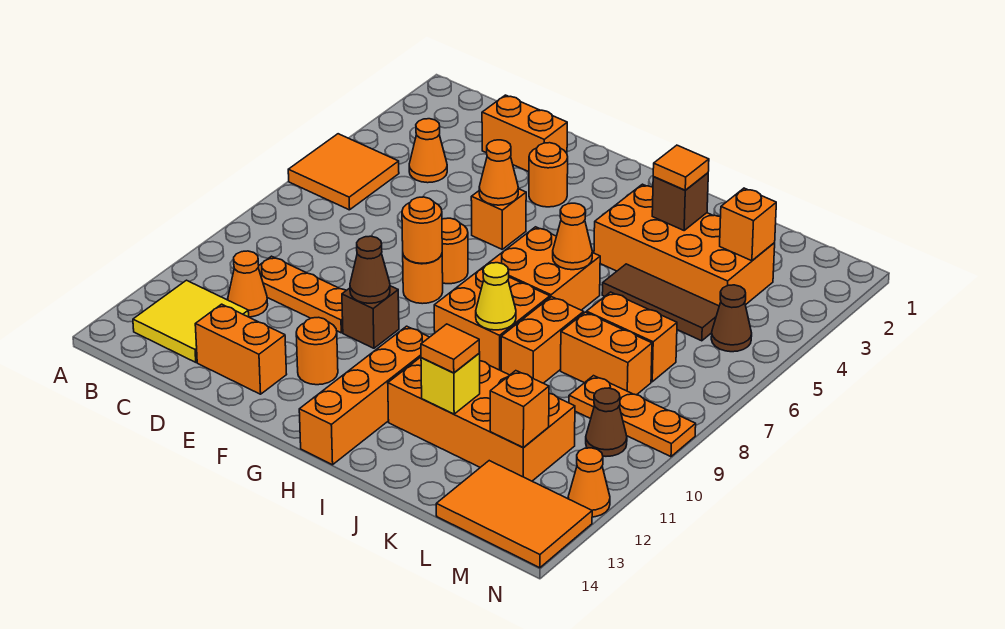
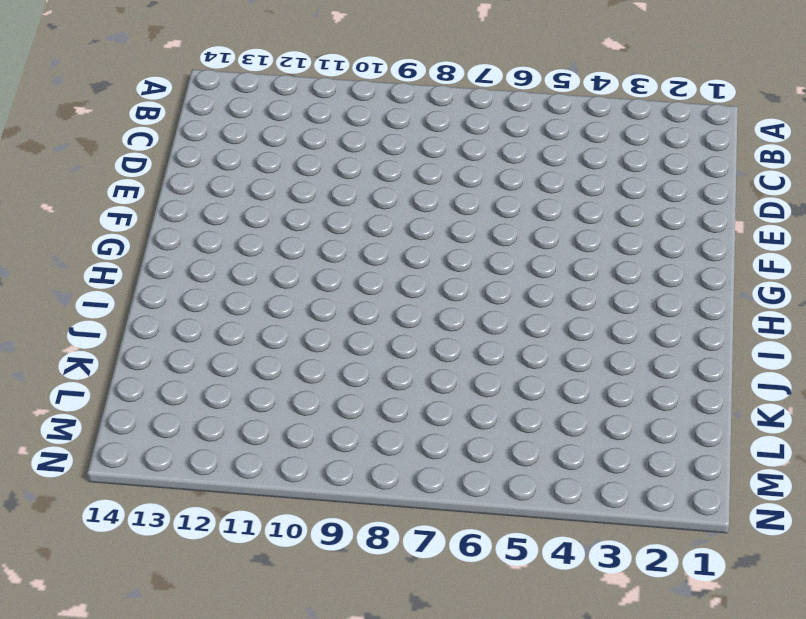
none -> orange 2x2 tile [288,134,399,210]
none -> yellow 2x2 tile [133,280,249,362]
none -> orange 1x1 cone [409,119,447,183]
none -> orange 1x3 plate [258,256,346,333]

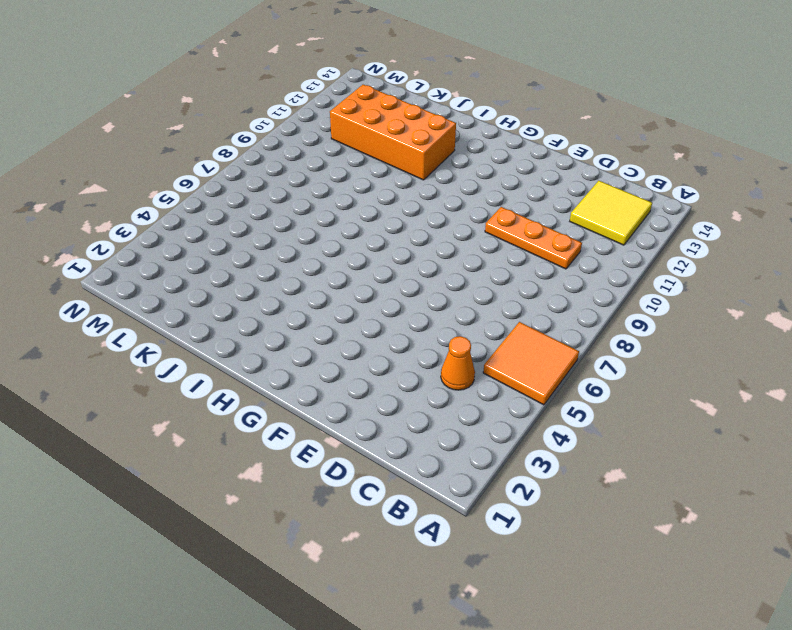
none -> orange 1x1 cone [228,251,268,317]
none -> orange 1x2 brick [482,95,567,172]
none -> orange 1x2 brick [195,304,287,394]
none -> orange 1x1 round brick [529,143,568,207]

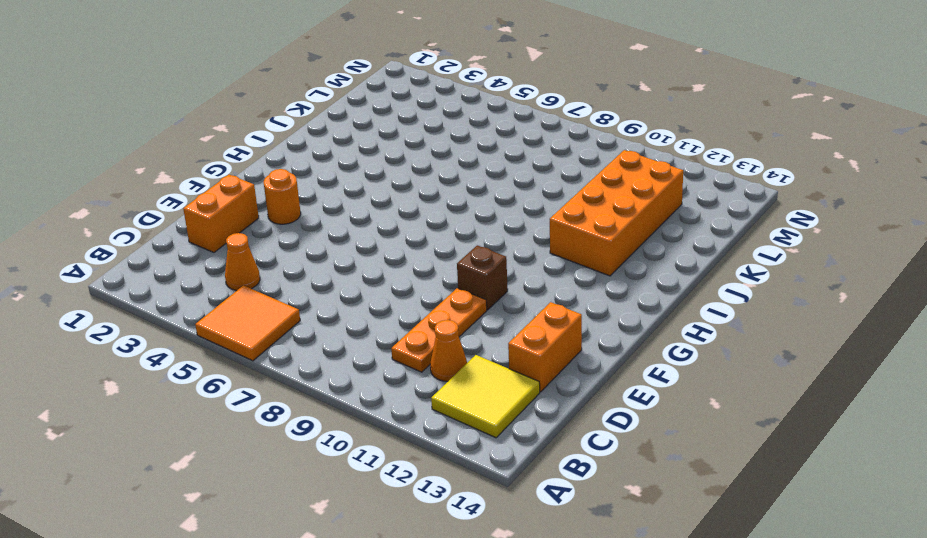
none -> orange 1x1 brick [471,189,526,249]
none -> orange 1x1 round brick [442,218,468,284]
none -> orange 1x1 round brick [403,255,443,304]
none -> orange 1x1 round brick [296,317,338,385]

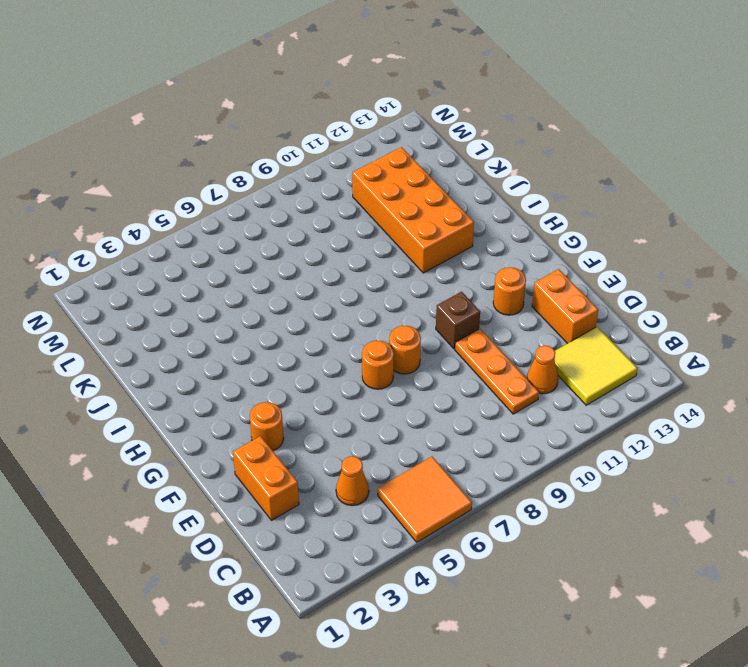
none -> orange 1x1 brick [471,189,526,249]
none -> orange 2x2 brick [487,227,600,310]
none -> orange 2x2 brick [434,266,550,371]
none -> orange 1x4 brick [299,326,429,465]

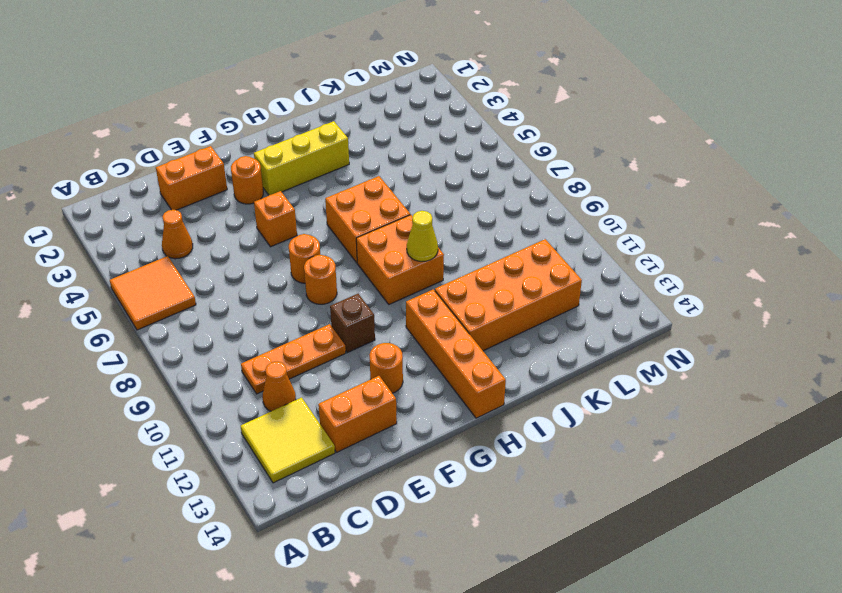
yellow 1x3 brick [254,121,349,195] -> orange 2x4 brick [594,184,775,306]
none -> brown 1x3 tile [602,264,719,341]
none -> orange 1x2 brick [501,297,584,383]
none -> orange 1x2 brick [586,292,677,382]
none -> orange 1x2 brick [561,312,652,395]

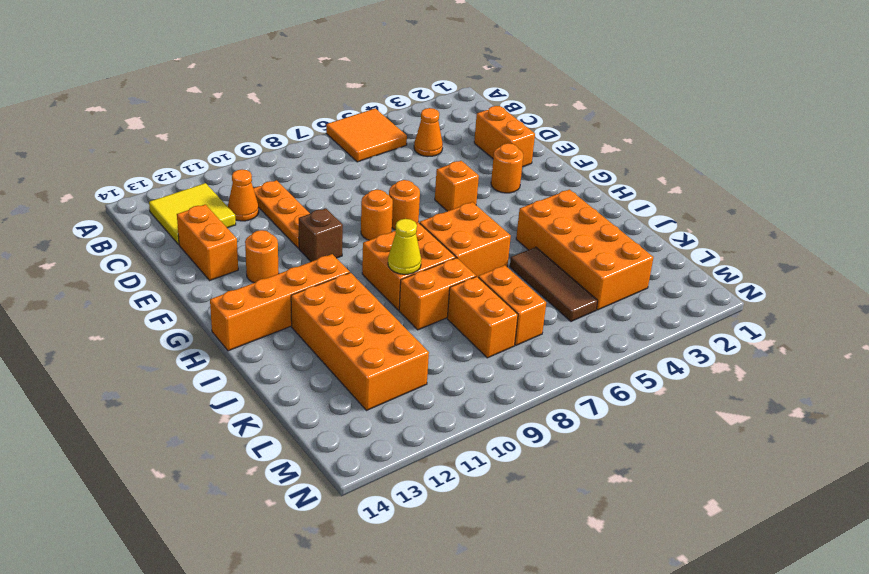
none -> orange 1x3 plate [569,376,696,457]
none -> orange 2x3 tile [436,461,592,568]
none -> brown 1x1 cone [711,285,752,352]
none -> brown 1x1 cone [586,388,627,456]

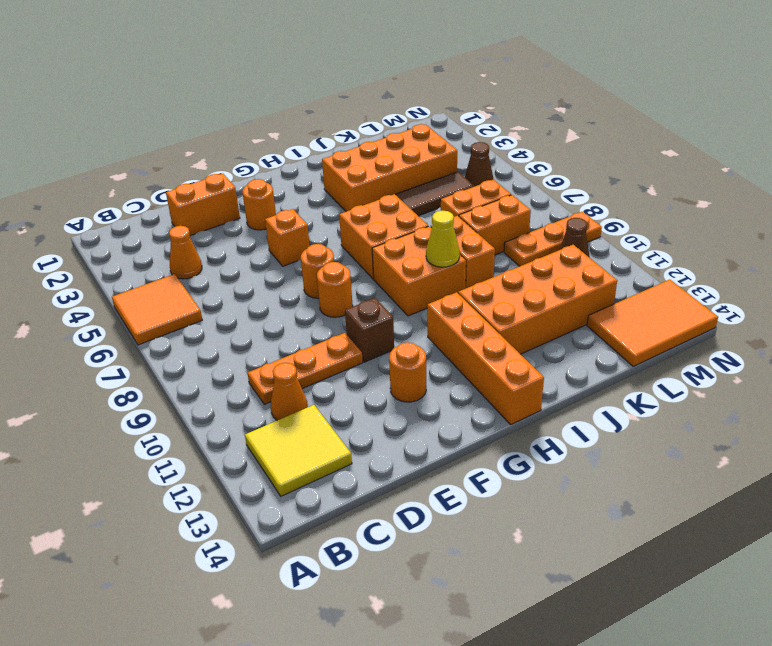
none -> orange 1x2 brick [195,304,287,394]
none -> orange 1x1 cone [568,448,610,517]
none -> orange 1x1 cone [479,140,518,205]
none -> orange 1x1 round brick [402,197,442,263]

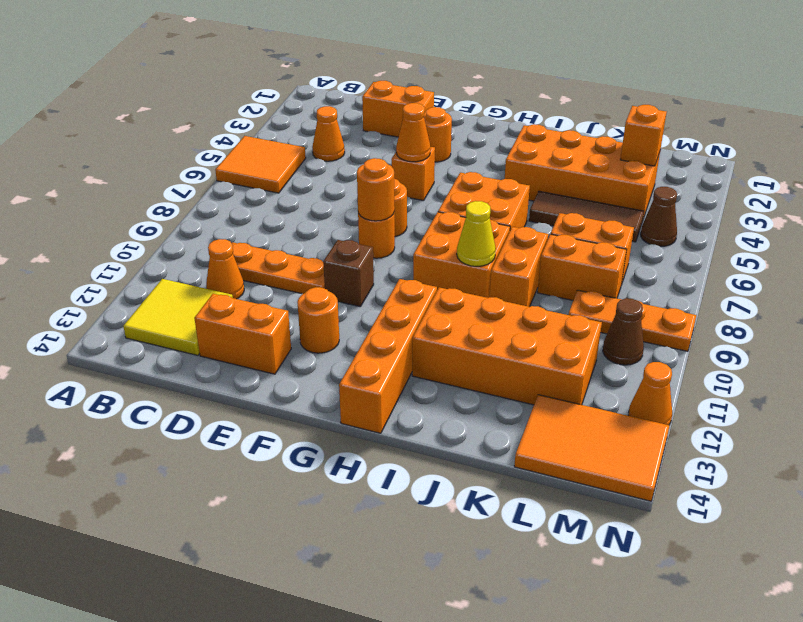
none -> brown 1x1 cone [350,236,390,303]
none -> orange 1x1 cone [553,203,592,270]
none -> brown 1x1 brick [652,173,708,230]
none -> yellow 1x1 brick [421,353,480,414]

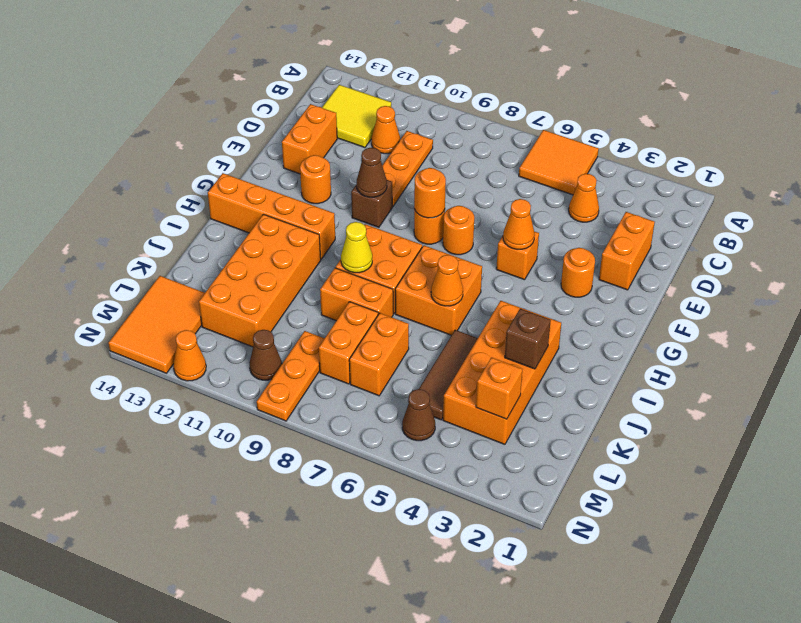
none -> yellow 1x1 brick [421,353,480,414]
none -> orange 1x1 brick [490,371,549,448]
none -> orange 1x1 tile [653,145,709,190]
none -> orange 1x1 tile [421,324,480,373]

